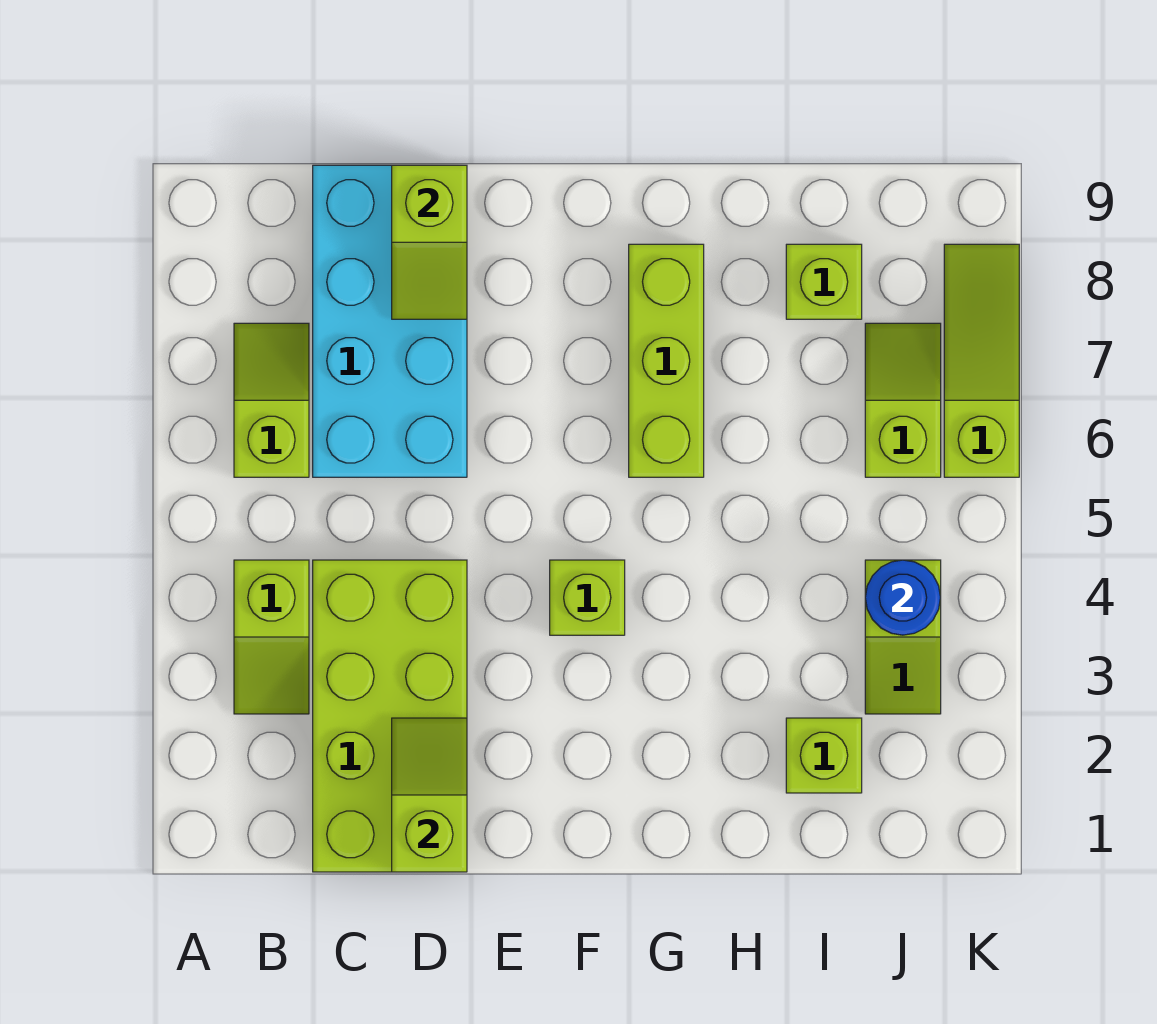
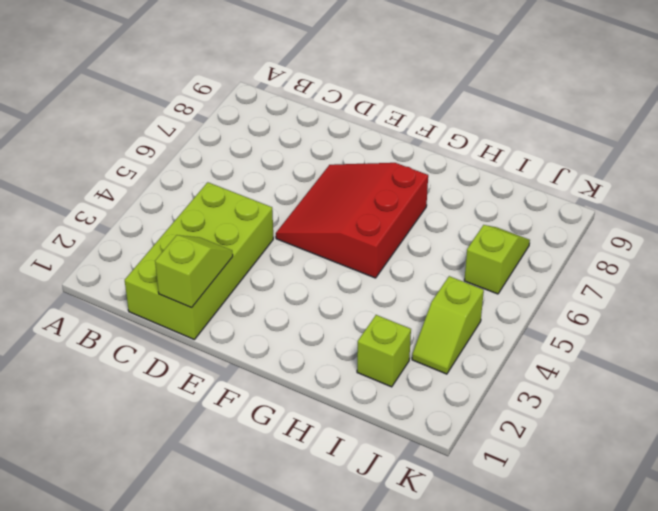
red 3x3 slope [276,163,428,278] -> lime 1x3 brick [629,244,704,477]
none -> lime 1x2 slope [234,560,309,714]
none -> lime 1x2 slope [234,323,309,477]
none -> cyan 2x4 brick [313,165,467,477]

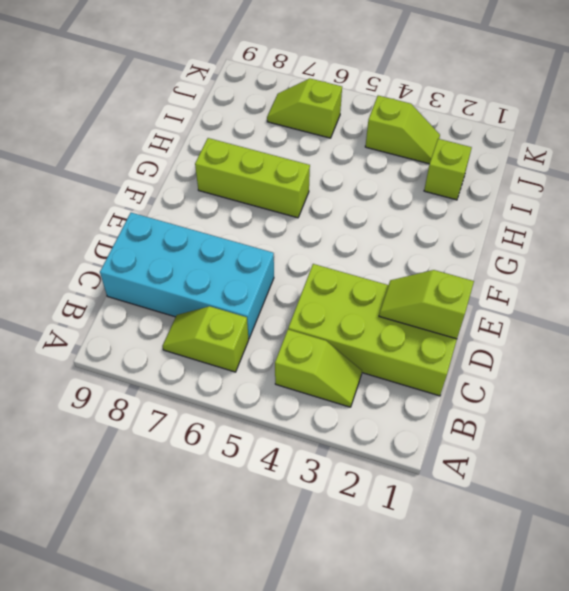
none -> lime 1x1 brick [550,560,625,635]
none -> lime 1x1 brick [786,244,862,319]
none -> lime 1x3 slope [944,244,1019,477]

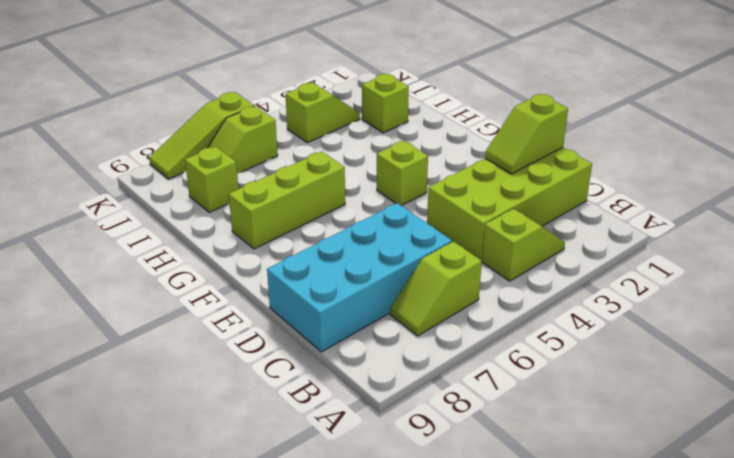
none -> lime 1x2 slope [392,165,467,319]
none -> blue 1x1 round brick [865,560,940,635]

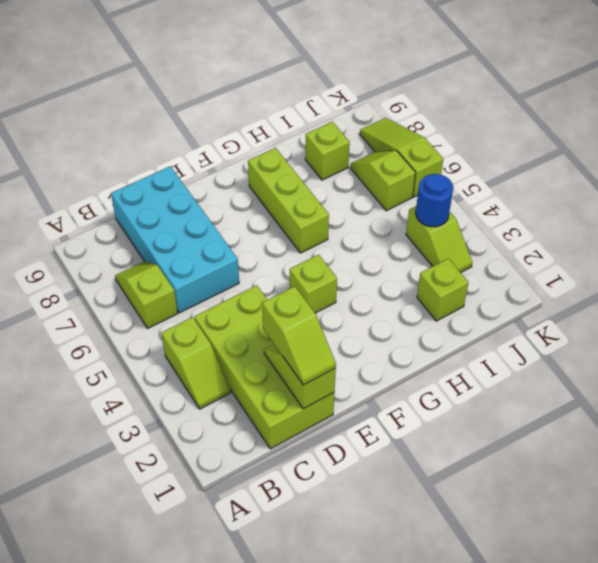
lime 1x2 slope [262,286,336,385] -> lime 1x2 slope moved to [392,165,467,319]

